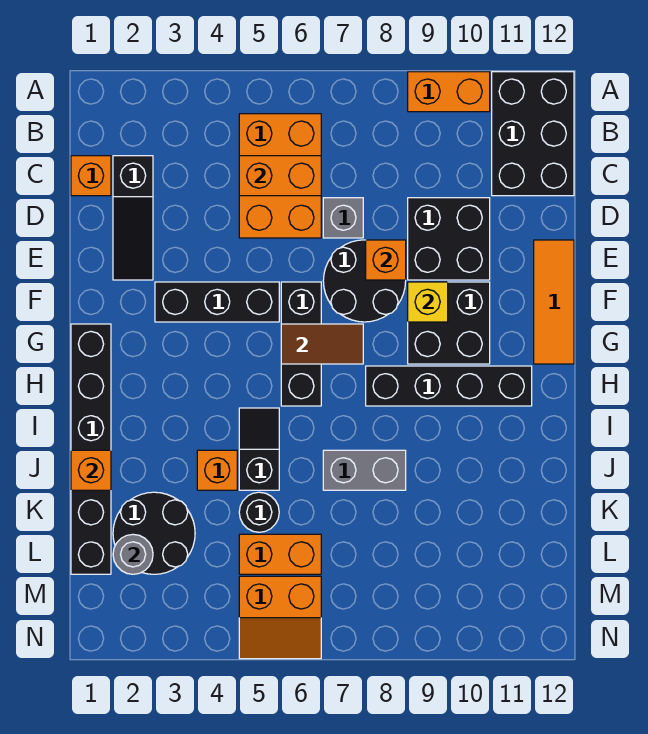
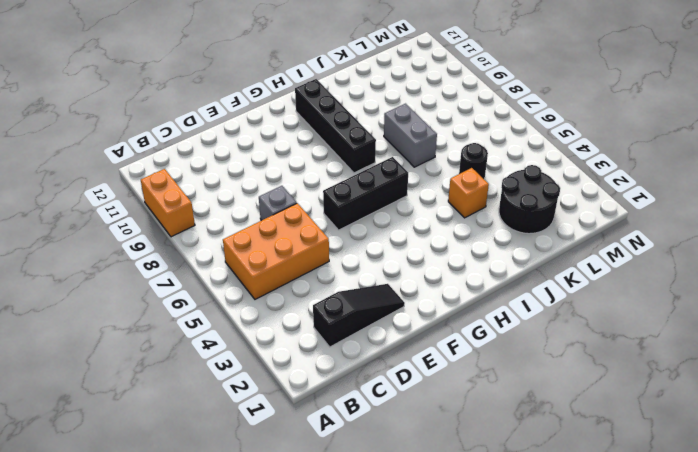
none -> black 2x3 brick [492,72,574,196]
none -> orange 1x1 brick [71,156,111,196]
none -> black 2x2 brick [408,198,490,280]

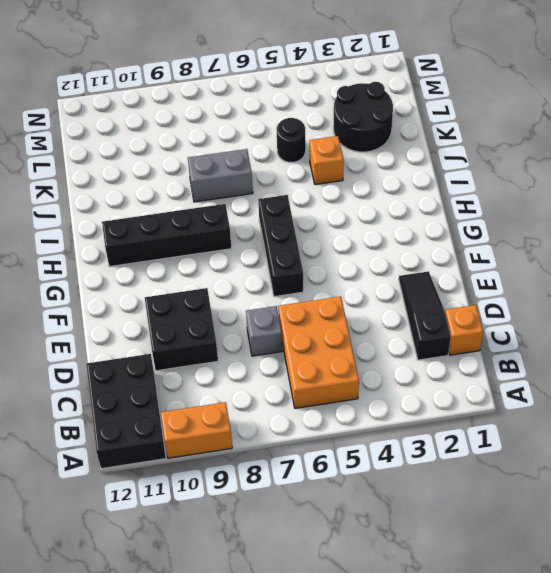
none -> black 2x2 round brick [323,240,406,322]
none -> orange 1x3 tile [534,240,574,364]
none -> black 1x3 brick [155,282,279,322]

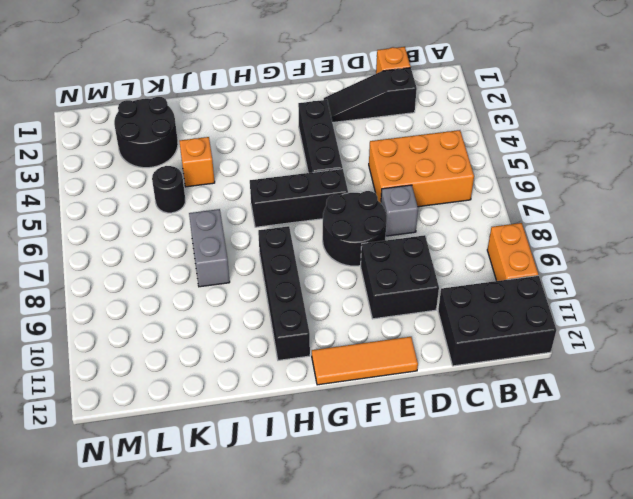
none -> black 2x2 brick [408,282,490,364]
none -> black 1x6 brick [71,324,111,574]
none -> black 1x2 slope [239,408,279,490]

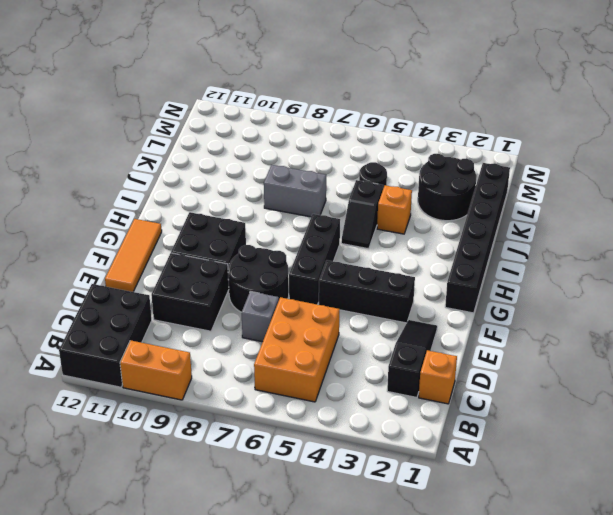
none -> black 1x4 brick [366,366,532,406]
none -> orange 1x2 brick [239,534,321,574]
none -> orange 2x2 slope [239,576,321,659]

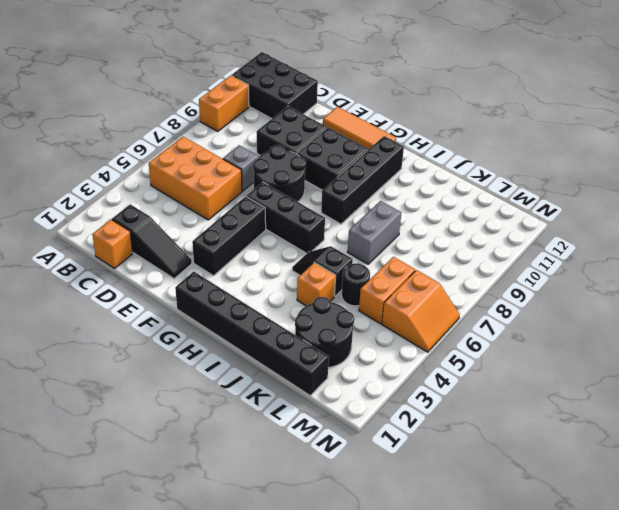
none -> orange 1x2 brick [239,156,321,196]
none -> orange 1x1 brick [366,240,406,280]
none -> yellow 1x1 brick [408,282,448,322]

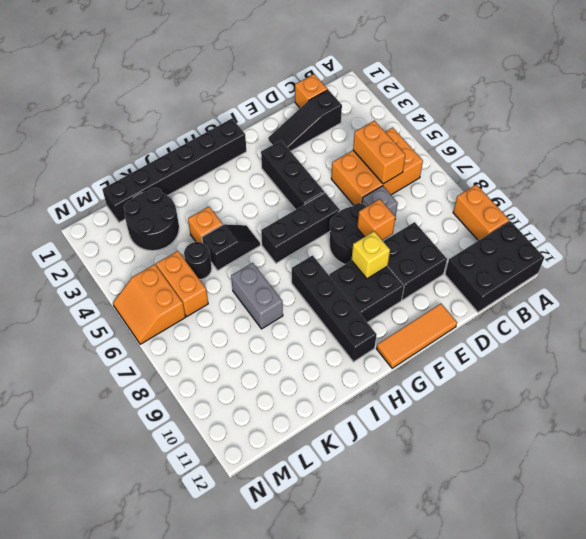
none -> brown 1x2 tile [281,324,363,364]
none -> orange 1x1 brick [71,450,111,490]
none -> grey 1x1 round brick [113,534,153,574]

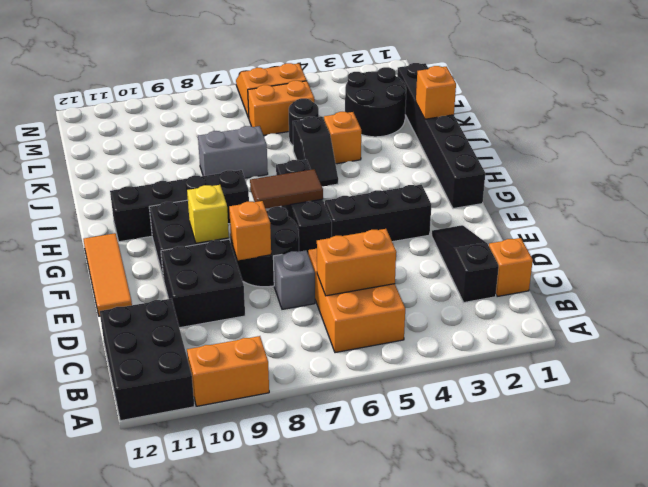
none -> grey 1x1 round brick [113,534,153,574]

